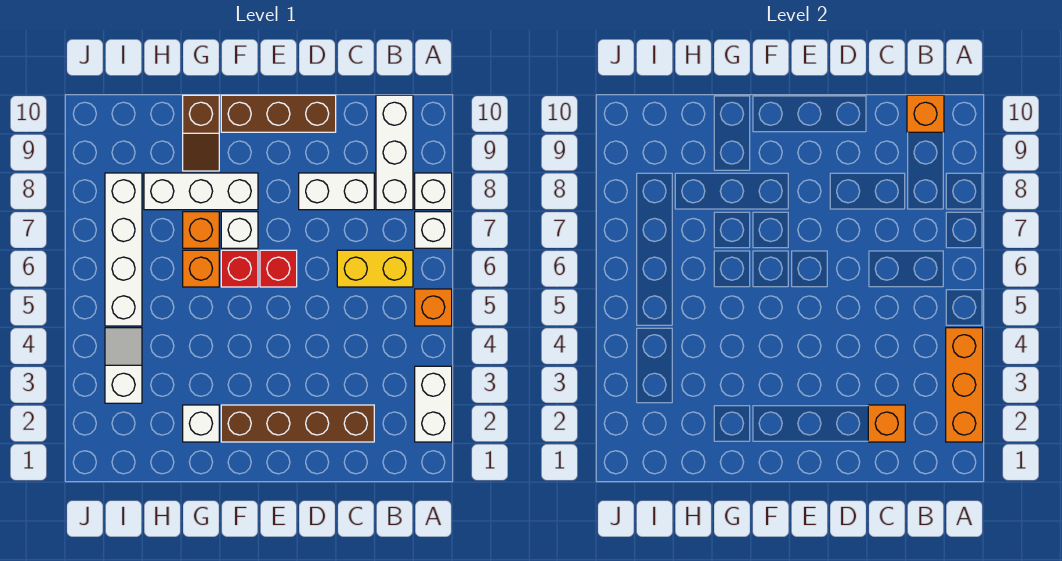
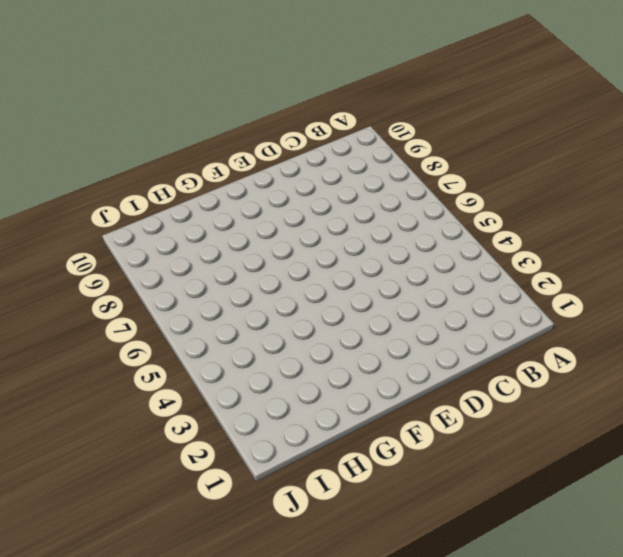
none -> white 1x2 brick [415,366,452,442]
none -> orange 1x1 brick [415,289,452,326]
none -> white 1x1 brick [415,212,452,248]

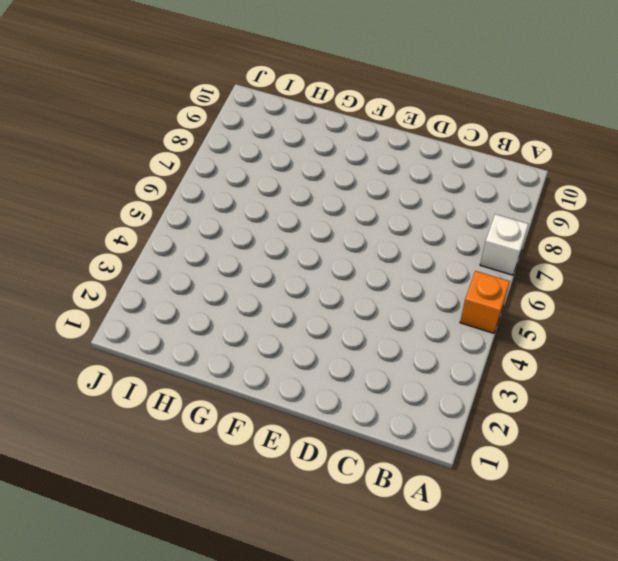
none -> white 1x2 brick [415,366,452,442]
none -> white 1x1 brick [415,173,452,210]
none -> yellow 1x2 brick [337,250,413,287]

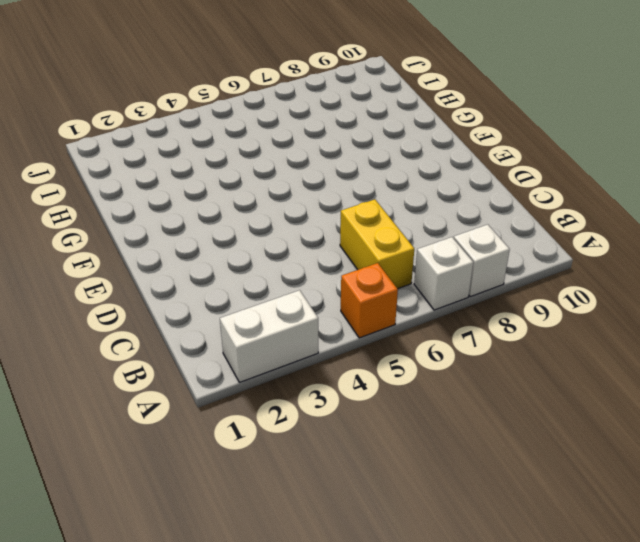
none -> white 1x3 brick [376,95,413,210]
none -> brown 1x4 brick [221,405,374,442]
none -> white 1x2 brick [299,173,374,210]

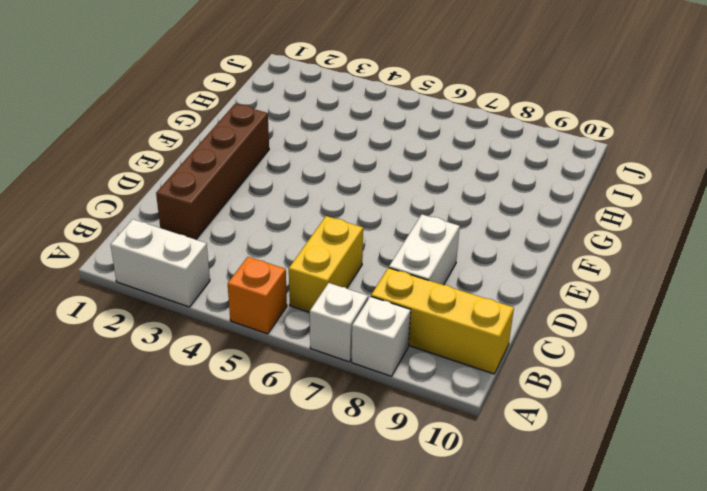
yellow 1x3 brick [371,268,514,374] -> white 1x3 brick [376,95,413,210]
none -> brown 1x3 brick [221,95,336,132]
none -> red 1x1 brick [260,250,297,287]
none -> red 1x1 brick [221,250,258,287]

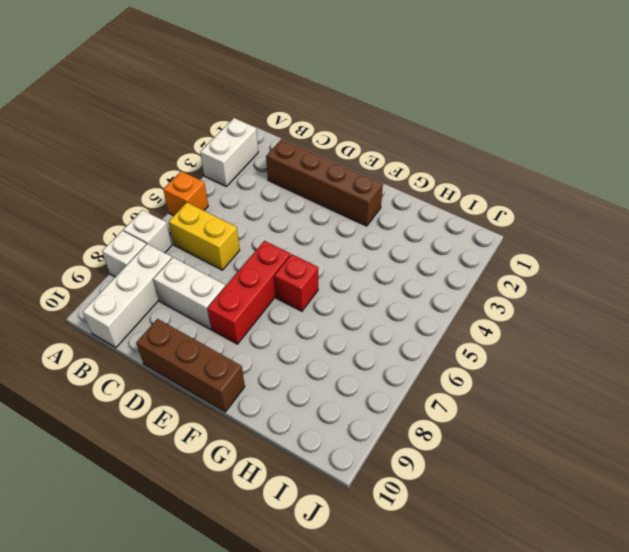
red 1x3 brick [207,241,290,344] -> red 1x1 brick [260,250,297,287]
none -> white 1x1 brick [221,212,258,248]
none -> white 1x3 brick [144,173,258,210]
none -> white 1x1 brick [183,405,219,442]

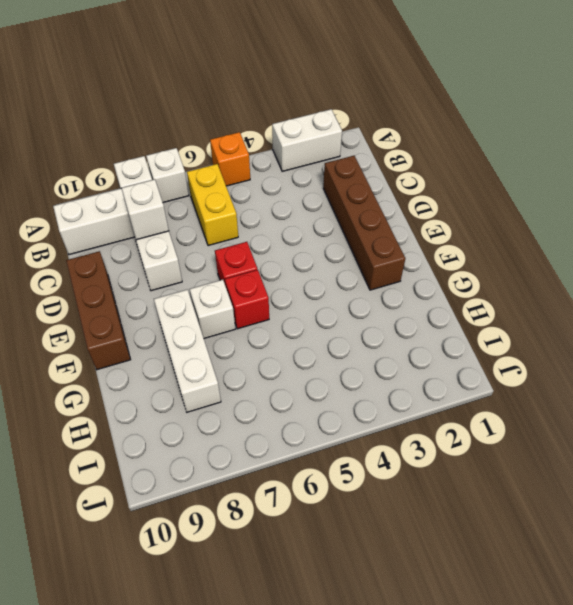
white 1x1 brick [122,179,169,240] -> white 1x1 brick moved to [183,405,219,442]
none -> orange 1x1 brick [183,250,219,287]
none -> orange 1x1 brick [183,212,219,248]
none -> brown 1x2 slope [183,95,219,171]

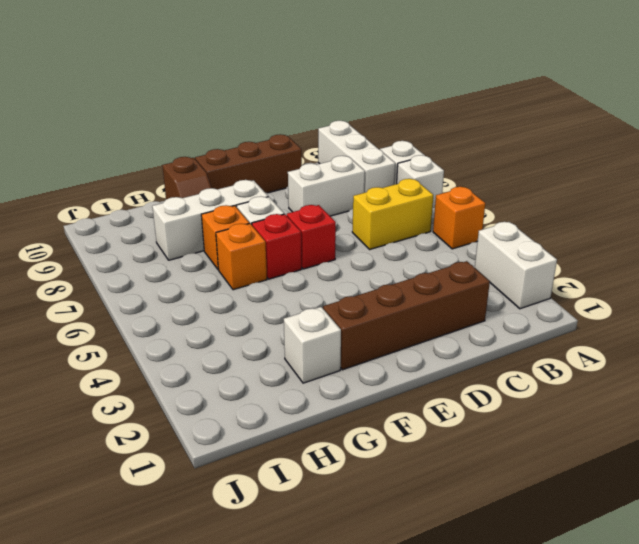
none -> white 1x2 slope [105,328,142,403]
none -> white 1x4 brick [105,173,142,326]
none -> orange 1x3 brick [946,328,983,442]

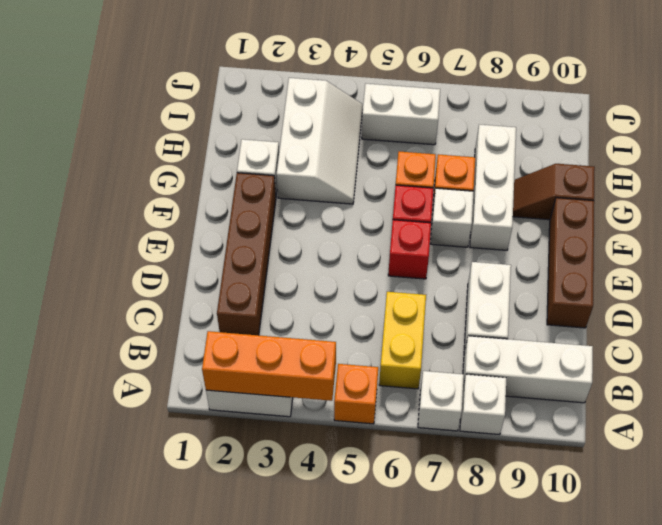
white 2x3 slope [277,78,363,204] -> white 1x2 slope [105,328,142,403]
white 1x2 brick [362,84,440,145] -> white 1x4 brick [105,173,142,326]
none -> orange 1x1 brick [907,95,944,132]
none -> orange 1x1 brick [868,405,905,442]

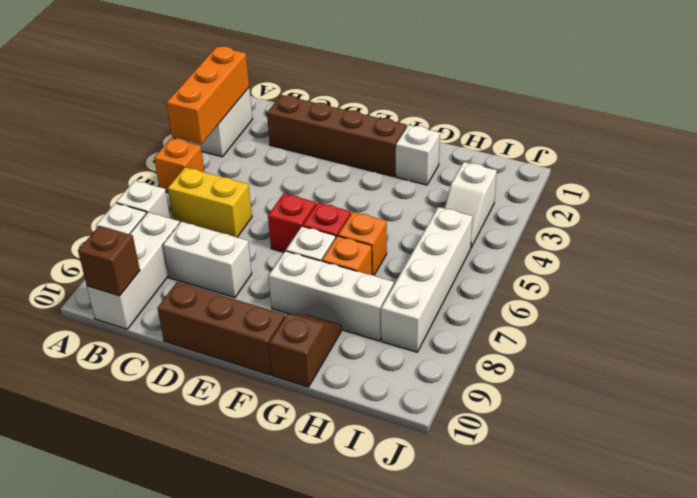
brown 1x1 brick [78,226,140,296] -> orange 1x1 brick [907,95,944,132]
none -> orange 1x1 brick [868,405,905,442]

